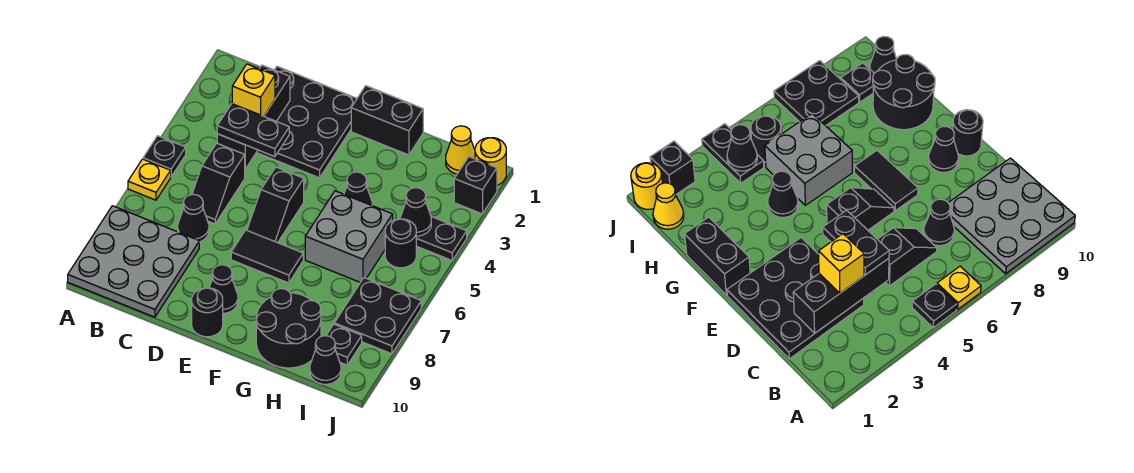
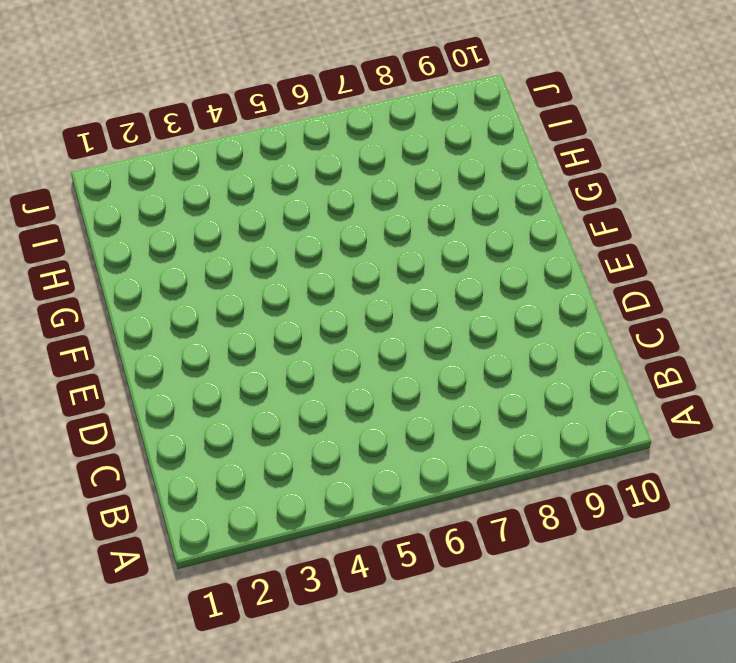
none -> black 1x1 plate [143,136,186,177]
none -> yellow 1x1 plate [128,159,171,200]
none -> grey 3x3 plate [68,206,199,317]

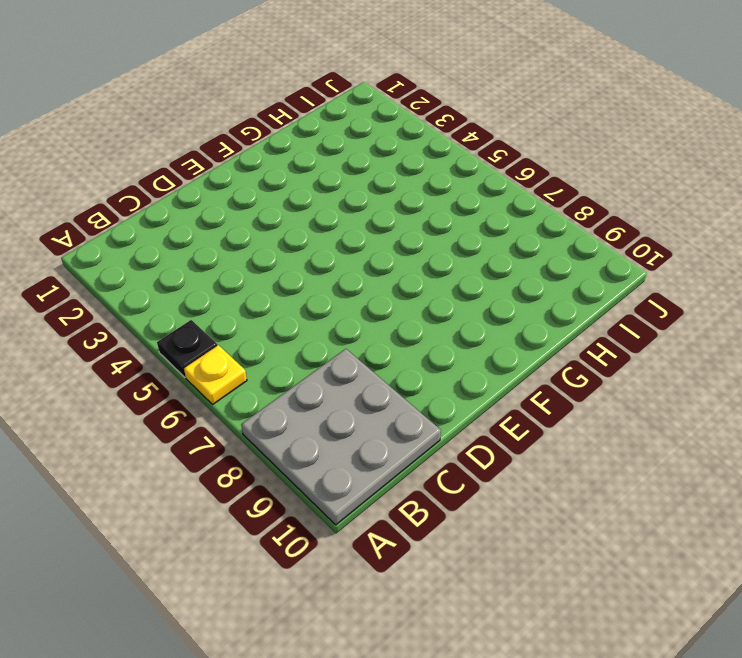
none -> black 3x3 plate [256,66,357,178]
none -> black 1x2 slope [192,143,245,224]
none -> black 1x1 cone [178,194,209,242]

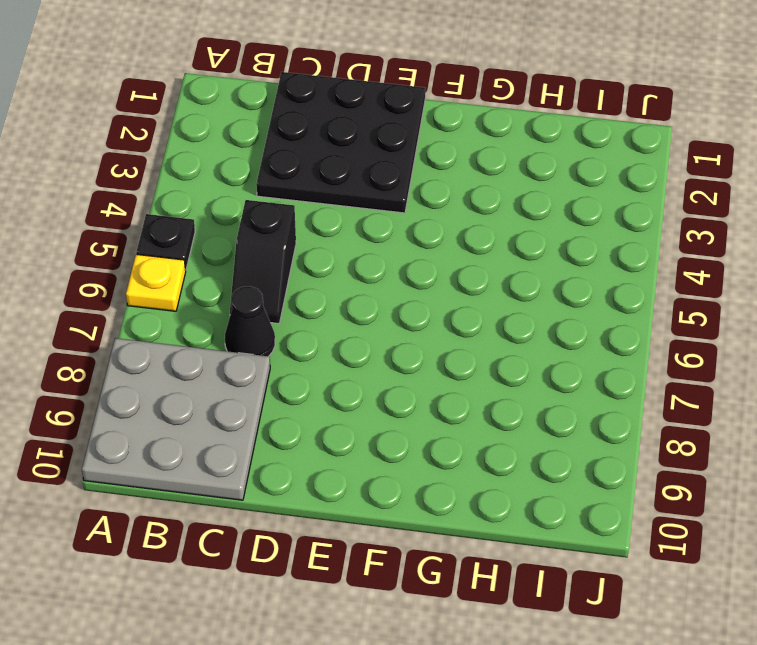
none -> black 1x2 slope [247,167,304,243]
none -> black 1x2 tile [231,230,303,283]
none -> black 1x1 cone [209,265,238,313]

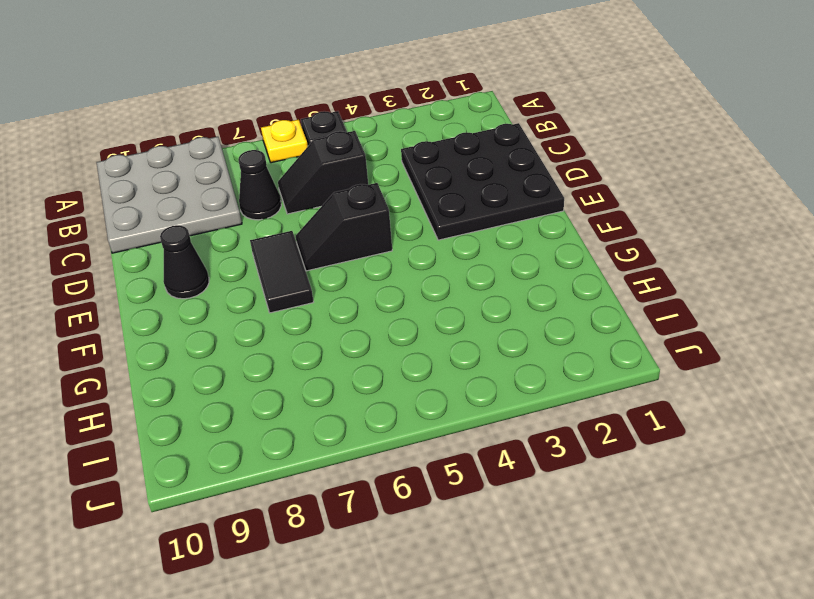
none -> black 1x1 round brick [192,288,223,337]
none -> black 1x2 brick [351,86,423,155]
none -> black 1x1 cone [344,172,372,205]

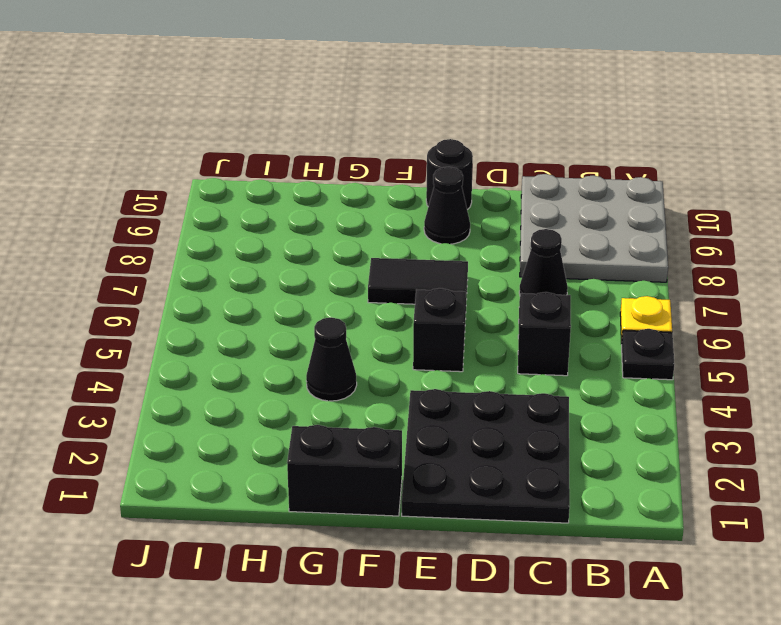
none -> grey 2x2 brick [305,191,393,282]
none -> black 2x2 round brick [256,289,321,368]
none -> yellow 1x1 cone [446,126,475,174]

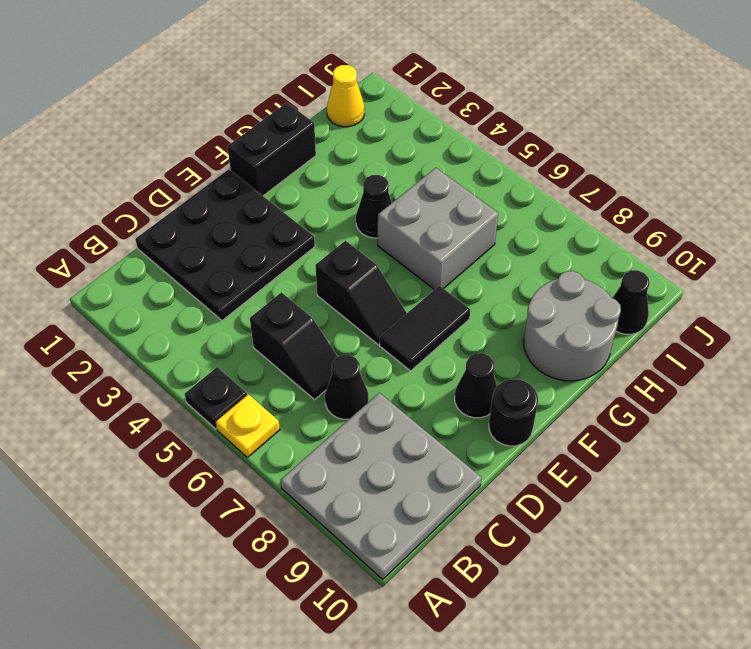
grey 2x2 round brick [524,271,621,381] -> black 2x2 round brick [256,289,321,368]
none -> black 1x2 plate [416,217,467,260]
none -> black 1x1 round brick [385,219,416,268]
none -> black 2x2 plate [334,278,421,354]

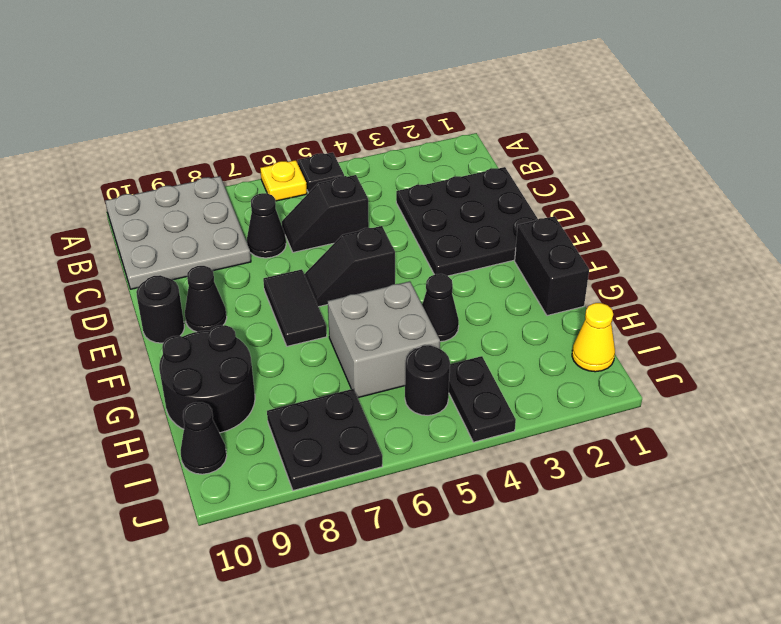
none -> black 1x1 plate [326,324,362,365]
none -> yellow 1x1 round brick [475,138,506,185]
none -> black 1x1 brick [454,157,497,214]

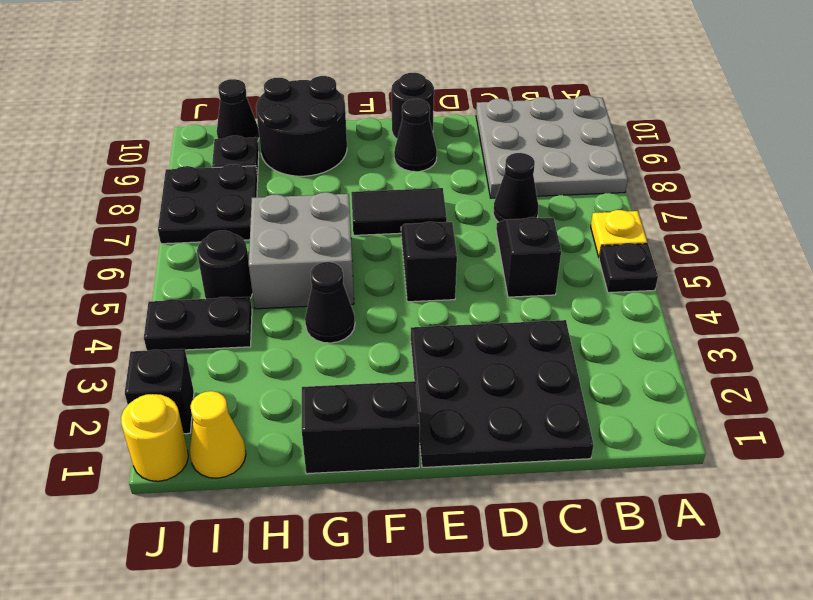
none -> black 1x3 brick [217,65,290,169]
none -> black 1x1 cone [400,188,431,236]
none -> yellow 1x1 brick [232,64,275,116]

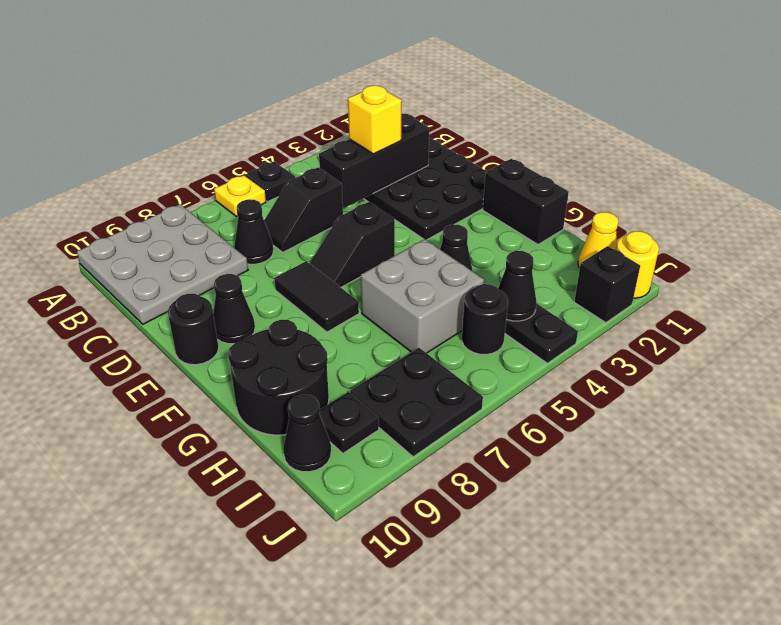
none -> black 1x2 plate [217,104,289,157]

